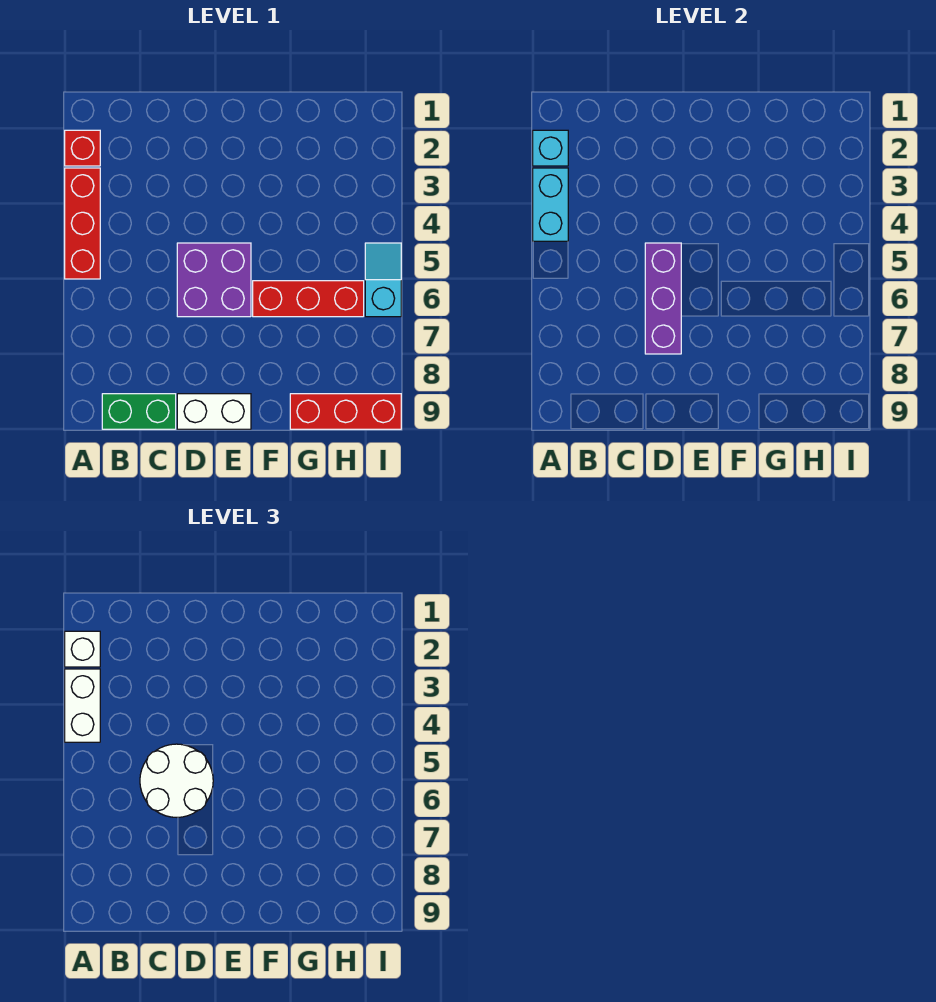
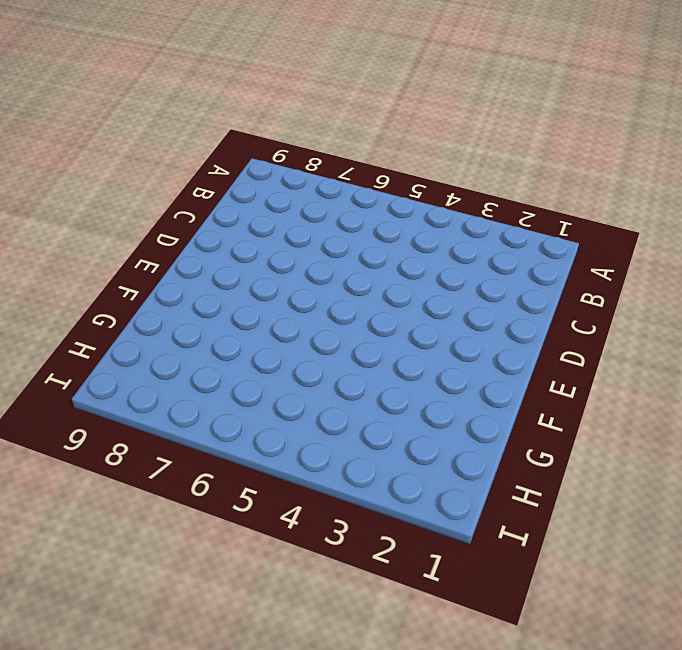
none -> red 1x1 brick [65,130,100,166]
none -> red 1x3 brick [65,168,100,279]
none -> green 1x2 brick [102,394,176,429]

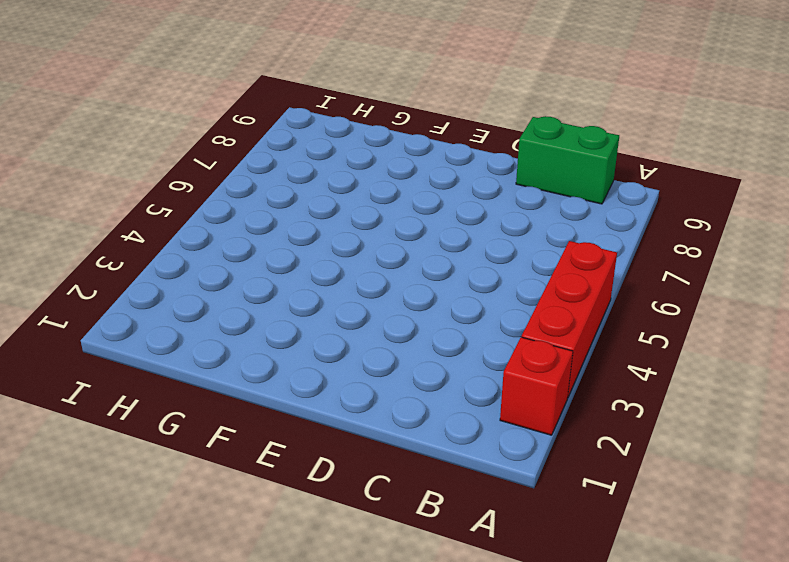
none -> purple 2x2 brick [177,243,251,317]
none -> white 1x2 brick [177,394,251,429]
none -> red 1x3 brick [253,281,364,317]

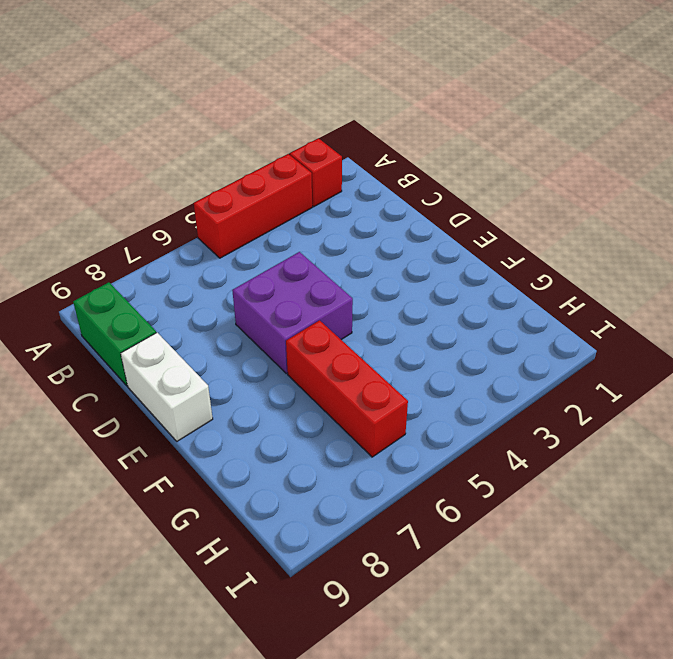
none -> red 1x3 brick [290,394,401,429]
none -> cyan 1x2 slope [365,243,401,317]
none -> cyan 1x1 brick [533,130,568,166]

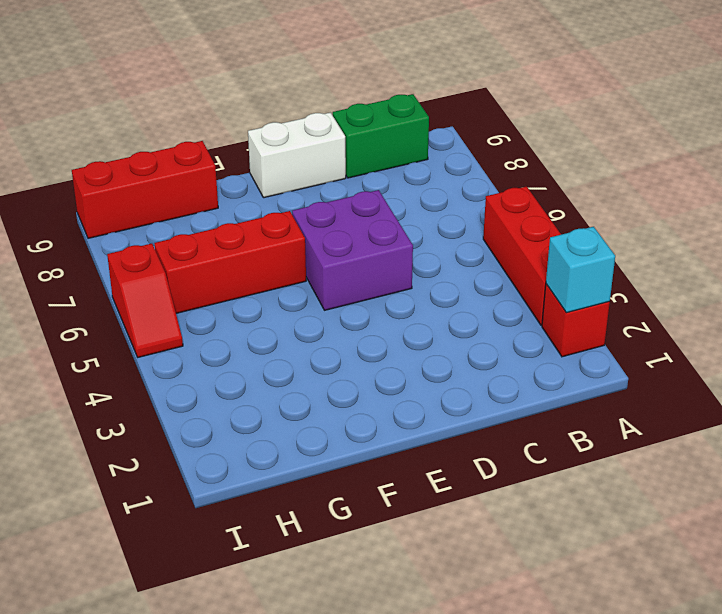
red 1x2 slope [107,244,183,357] -> cyan 1x2 slope [365,243,401,317]
none -> cyan 1x2 brick [533,168,568,241]
none -> purple 1x3 brick [645,243,681,354]
none -> white 1x1 brick [65,631,100,667]

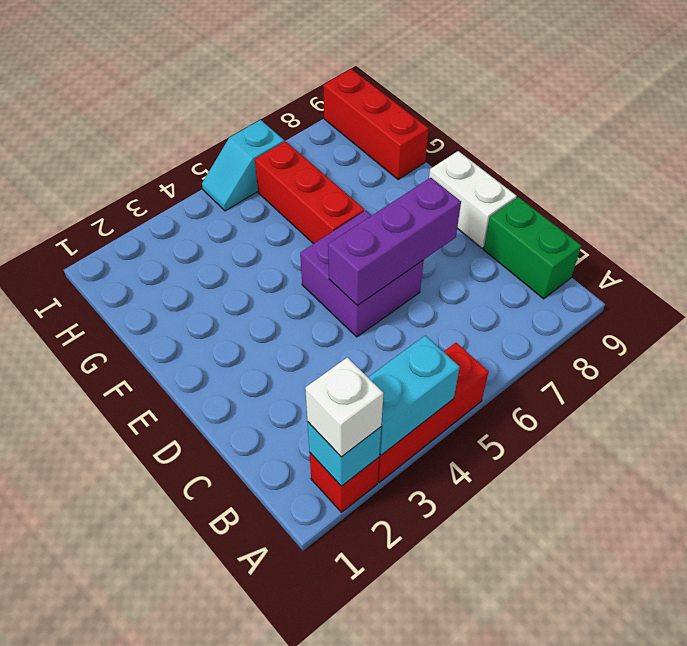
none -> white 1x2 brick [65,669,100,742]
none -> white 2x2 round brick [140,744,213,817]

